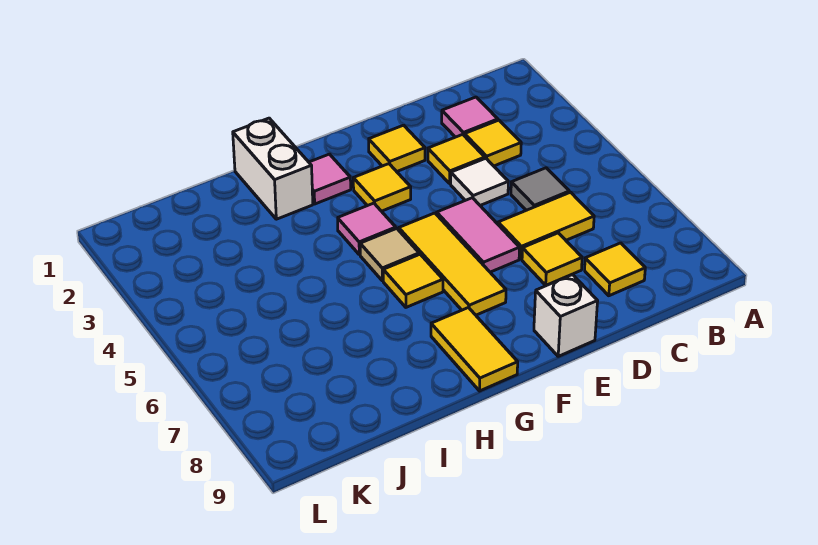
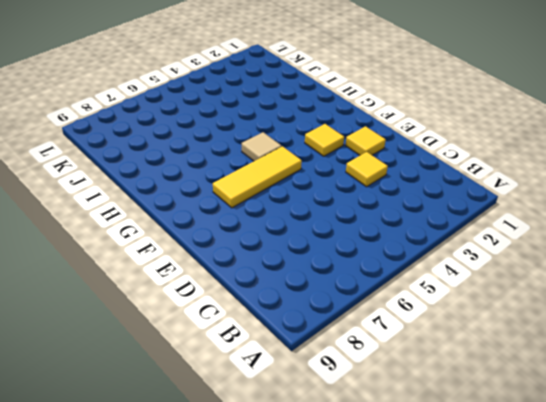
none -> pink 1x1 tile [442,97,498,137]
none -> yellow 1x1 tile [465,120,521,166]
none -> grey 1x1 tile [511,168,569,210]

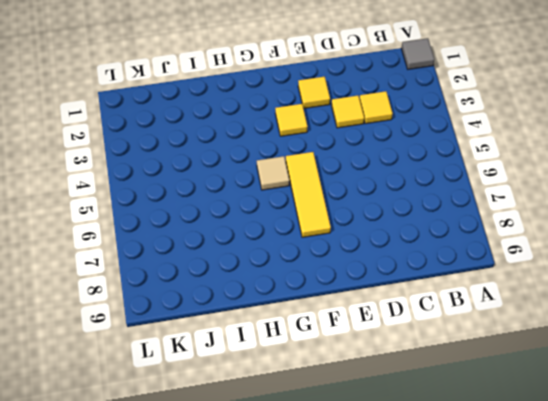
grey 1x1 tile [401,38,435,69] -> grey 1x1 tile moved to [511,168,569,210]
none -> pink 1x1 tile [442,97,498,137]
none -> yellow 1x2 tile [498,192,594,259]
none -> yellow 1x1 tile [585,243,645,296]

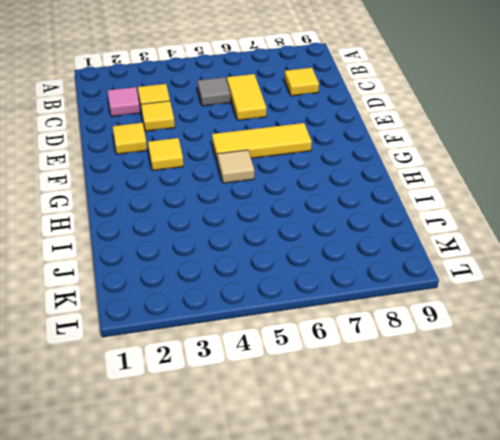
none -> white 1x1 tile [451,158,508,205]
none -> yellow 1x1 tile [522,233,582,285]
none -> pink 1x2 tile [437,198,520,272]

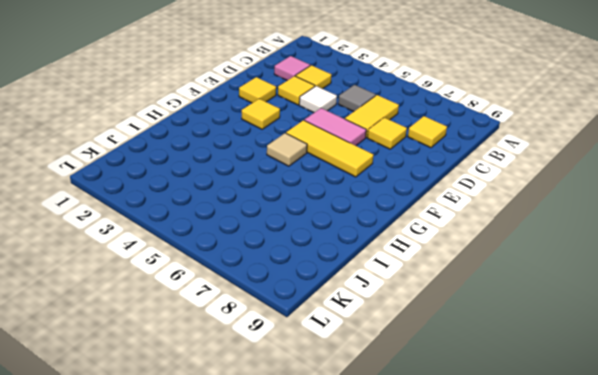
none -> white 1x1 brick [534,275,598,356]
none -> pink 1x1 tile [309,154,351,204]
none -> pink 1x1 tile [338,203,396,255]

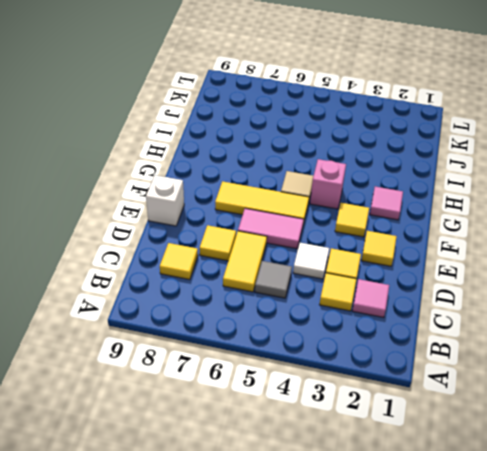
pink 1x1 brick [310,159,346,209] -> pink 1x1 tile [338,203,396,255]
none -> yellow 1x1 tile [383,254,443,307]
none -> yellow 1x2 tile [431,308,518,391]
none -> white 1x2 brick [233,118,313,219]

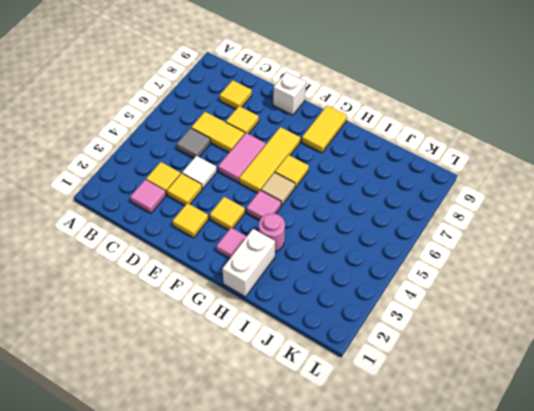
pink 1x1 round brick [259,213,285,252] -> none

